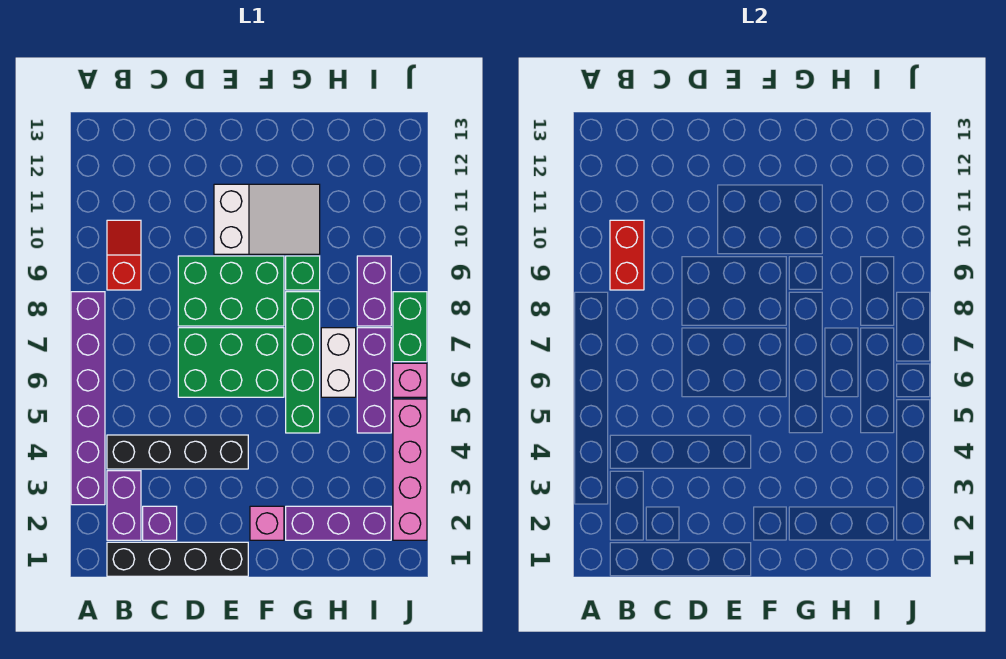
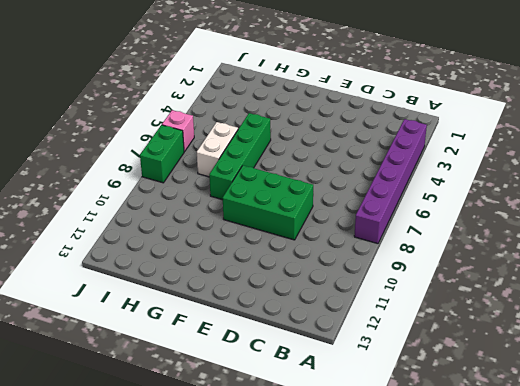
none -> black 1x4 brick [107,542,248,576]
none -> purple 1x2 brick [107,471,141,540]
none -> black 1x4 brick [107,435,248,469]

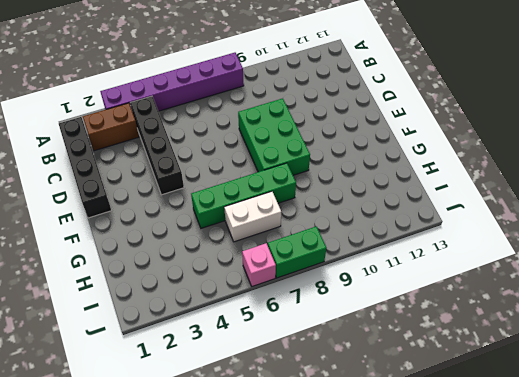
brown 1x2 brick [83,103,139,151] -> purple 1x2 brick [107,471,141,540]
none -> red 1x2 slope [107,220,141,290]
none -> purple 1x1 brick [143,506,177,540]
none -> green 2x3 brick [178,328,284,397]

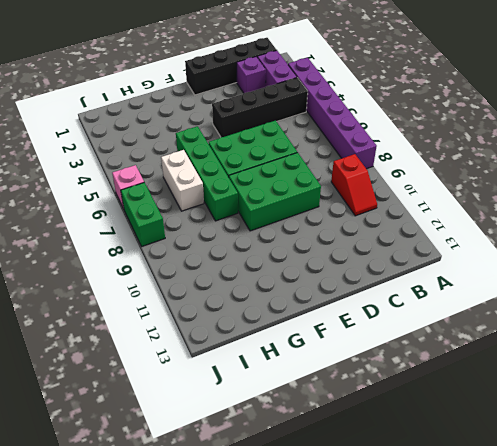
none -> white 2x3 slope [214,184,320,254]
none -> pink 1x1 brick [250,506,284,540]
none -> purple 1x3 brick [286,506,391,540]

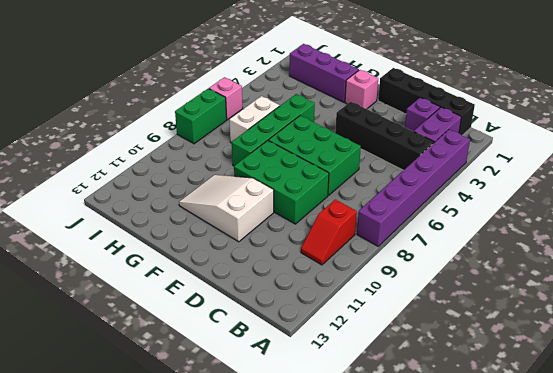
none -> green 1x1 brick [286,256,320,290]
none -> purple 1x3 brick [357,328,391,433]
none -> purple 1x2 brick [357,256,391,326]

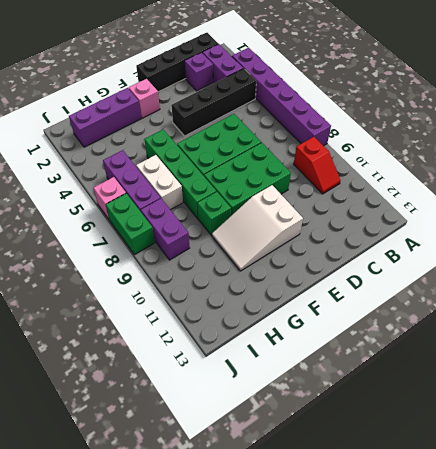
none -> pink 1x4 brick [393,399,427,540]
none -> red 1x2 brick [610,220,644,290]

